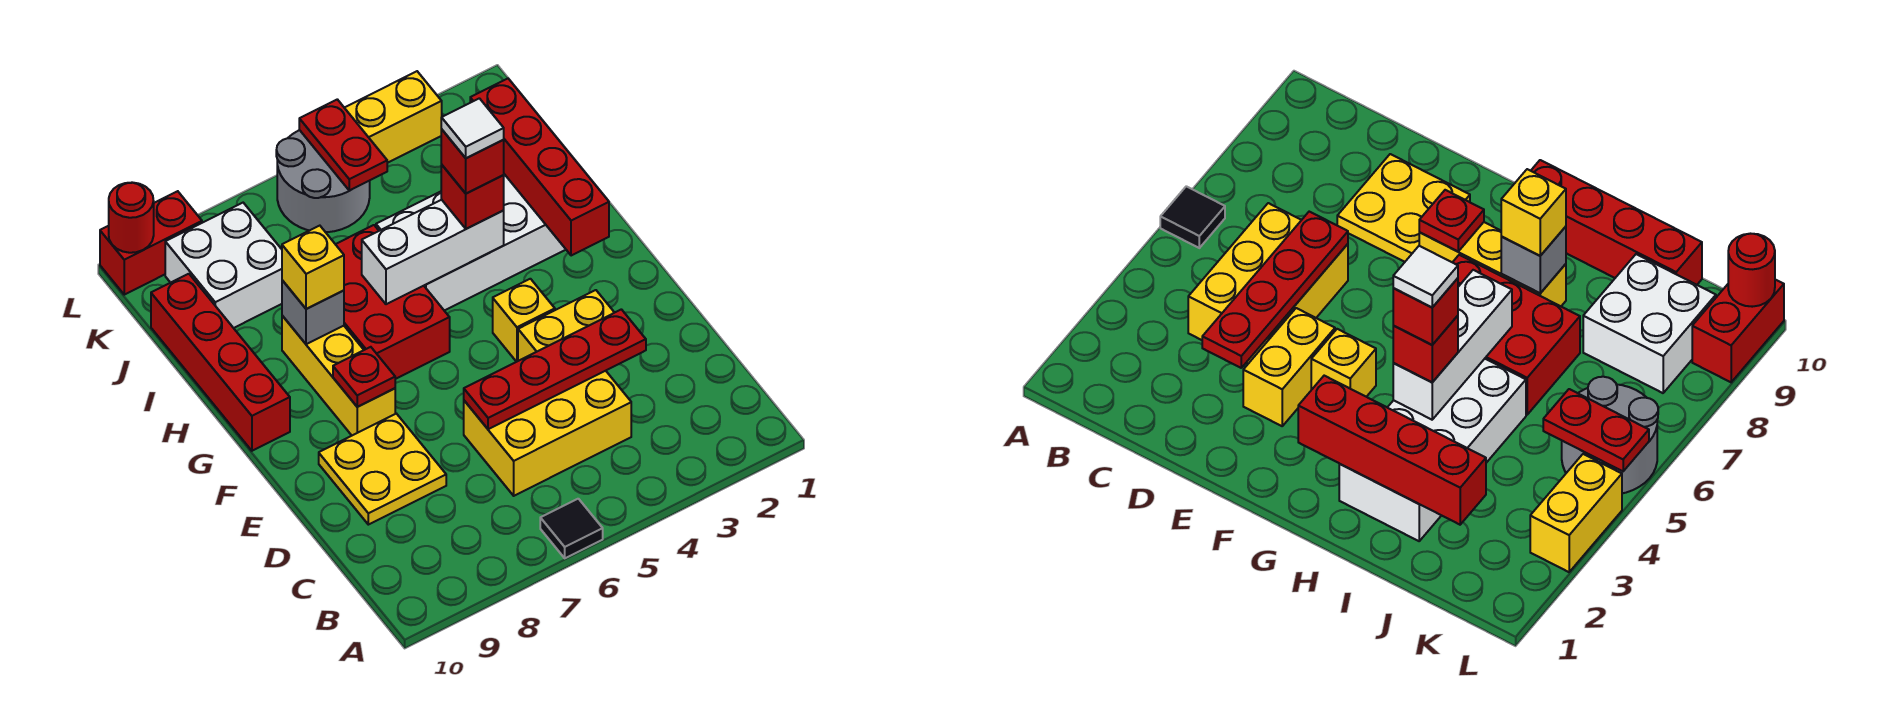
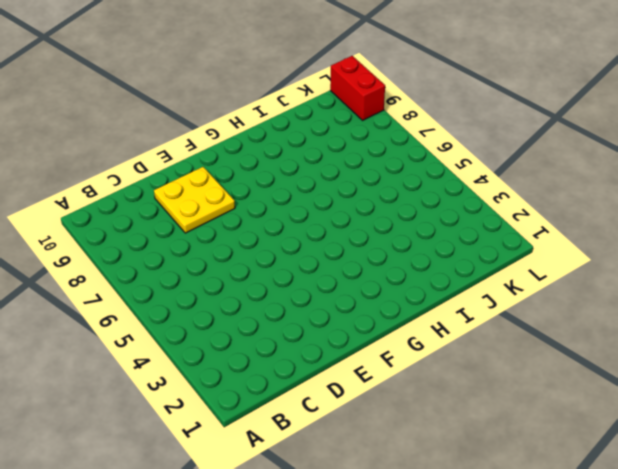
none -> black 1x1 tile [540,499,603,558]
none -> yellow 2x3 brick [464,371,631,496]
none -> yellow 1x2 brick [518,290,615,361]

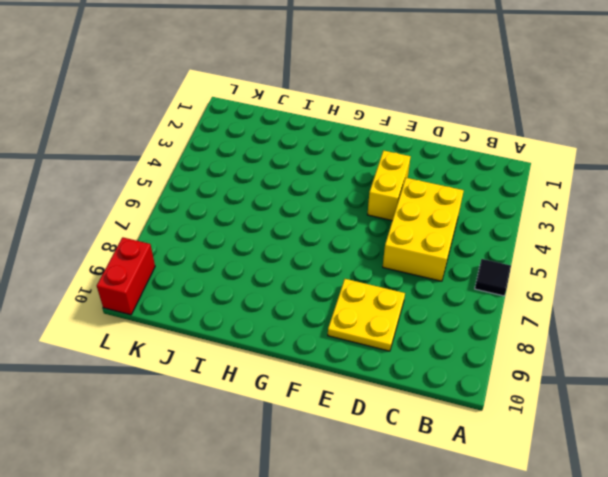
none -> yellow 1x1 brick [493,279,555,362]
none -> yellow 1x3 brick [282,316,395,435]
none -> red 2x3 brick [335,225,450,379]

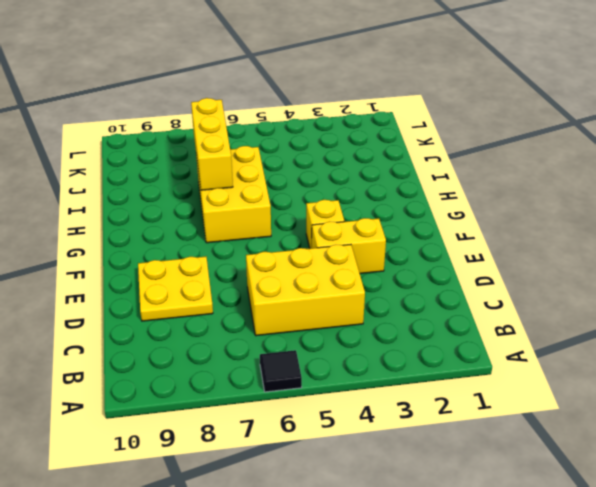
yellow 2x3 brick [196,146,271,243] -> red 2x3 brick [335,225,450,379]
yellow 1x3 brick [191,98,233,190] -> yellow 1x3 brick moved to [282,316,395,435]
none -> red 1x4 brick [151,274,290,451]
none -> white 2x4 brick [376,174,566,311]
none -> white 2x2 brick [165,203,282,328]

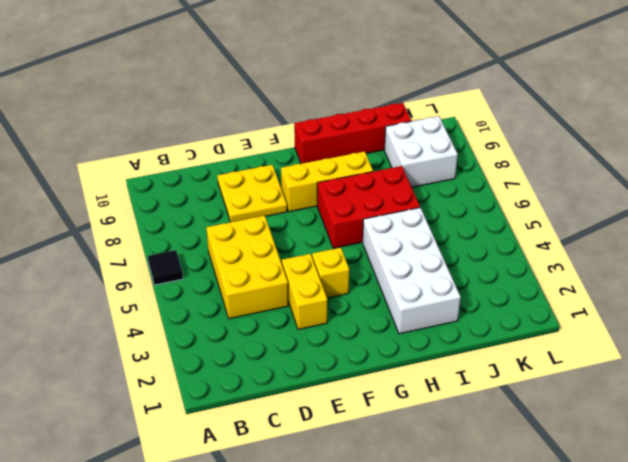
none -> grey 2x2 round brick [276,130,370,232]
none -> yellow 1x2 brick [345,71,442,163]
none -> red 1x2 brick [100,191,202,295]

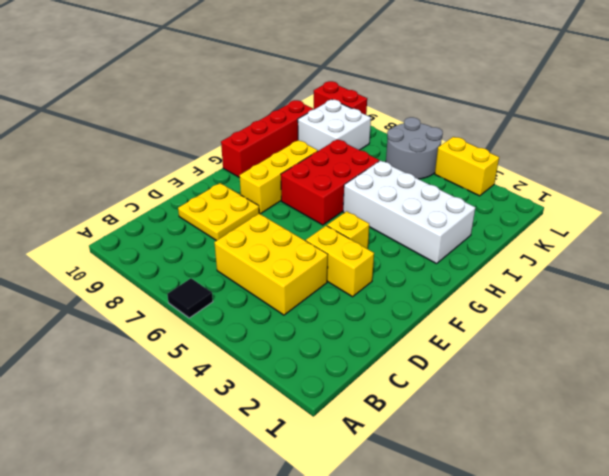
none -> red 1x4 plate [464,309,646,429]
none -> red 1x1 plate [333,347,395,407]
none -> red 1x4 brick [470,79,609,256]

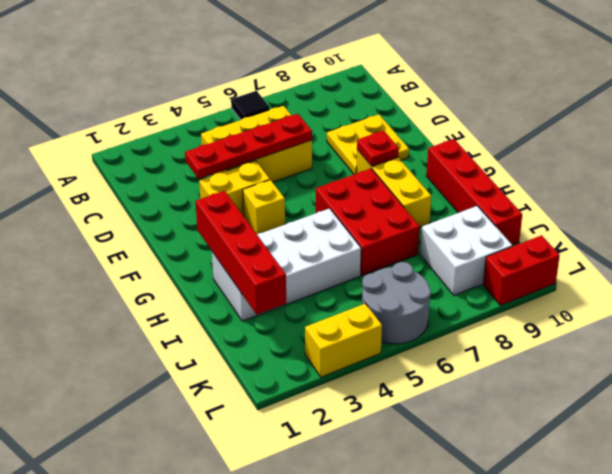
none -> white 1x3 brick [362,200,504,304]
none -> grey 1x1 brick [282,280,344,344]
none -> red 1x2 plate [299,99,387,191]

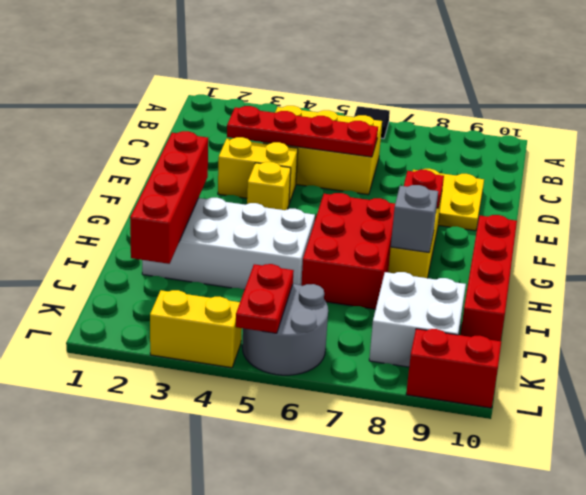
none -> white 1x3 brick [362,200,504,304]
none -> red 1x1 round brick [109,183,154,253]
none -> red 1x1 brick [441,165,504,229]

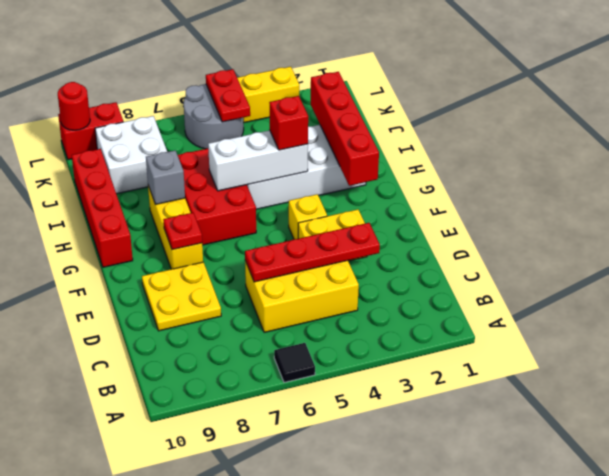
none -> yellow 1x1 brick [282,226,344,309]
none -> red 1x1 brick [441,129,504,194]
none -> white 1x1 tile [441,98,504,158]

